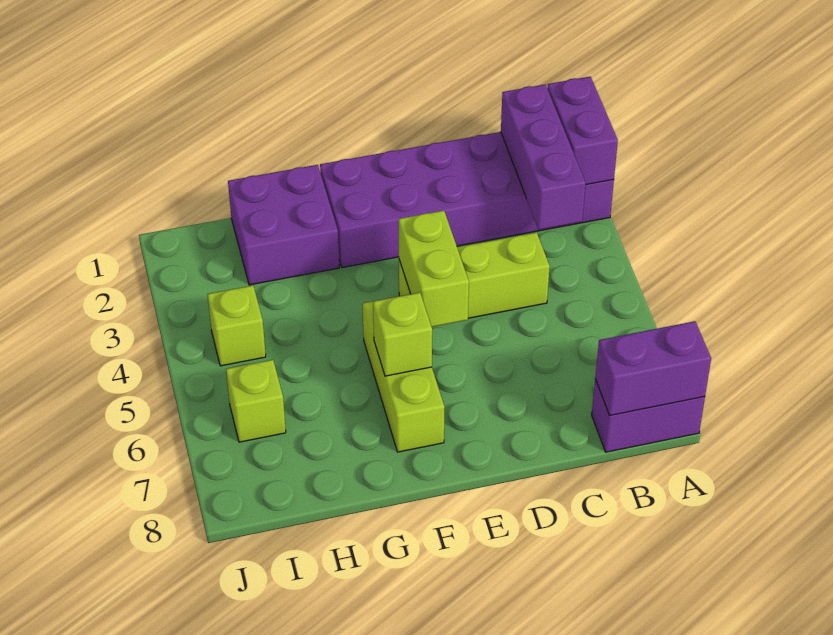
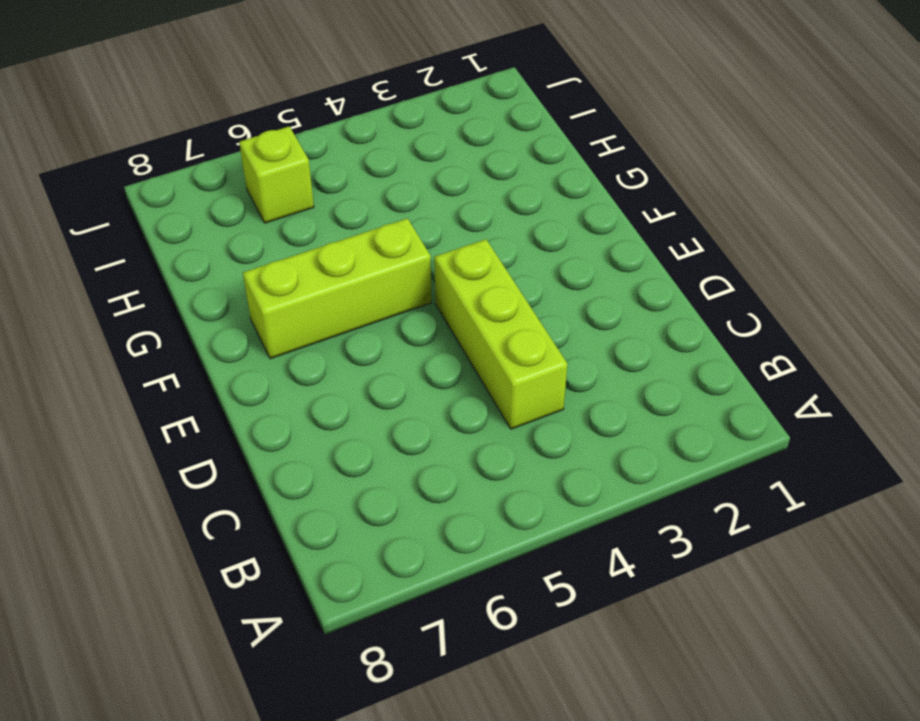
none -> purple 2x6 brick [320,132,614,268]
none -> purple 1x2 brick [592,379,705,452]
none -> purple 2x2 brick [228,165,339,285]

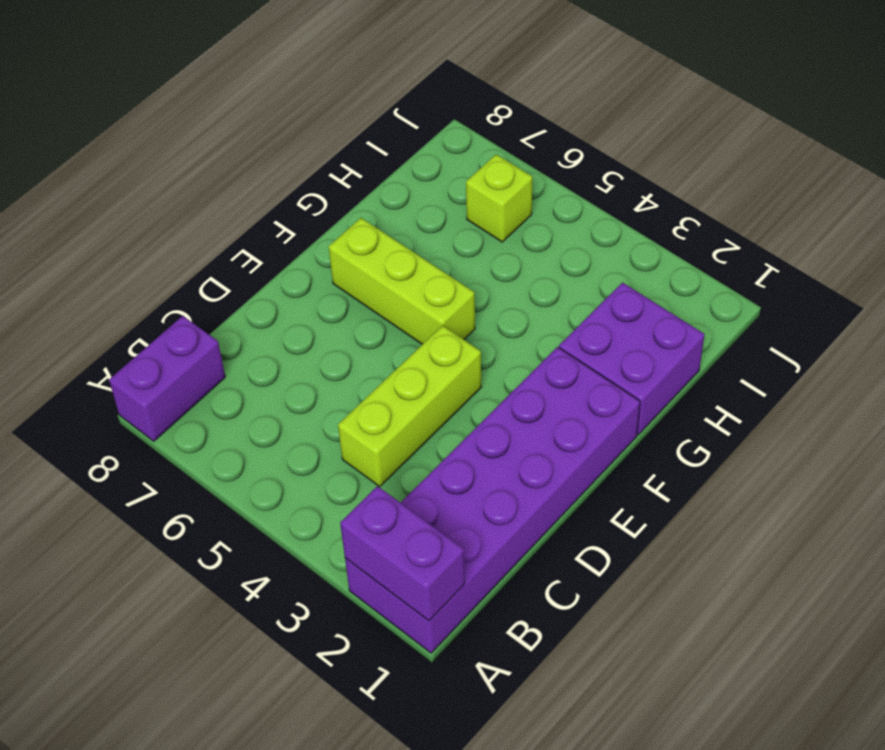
none -> lime 1x1 brick [207,285,266,366]
none -> purple 1x2 brick [595,321,711,415]
none -> purple 1x3 brick [501,85,586,230]

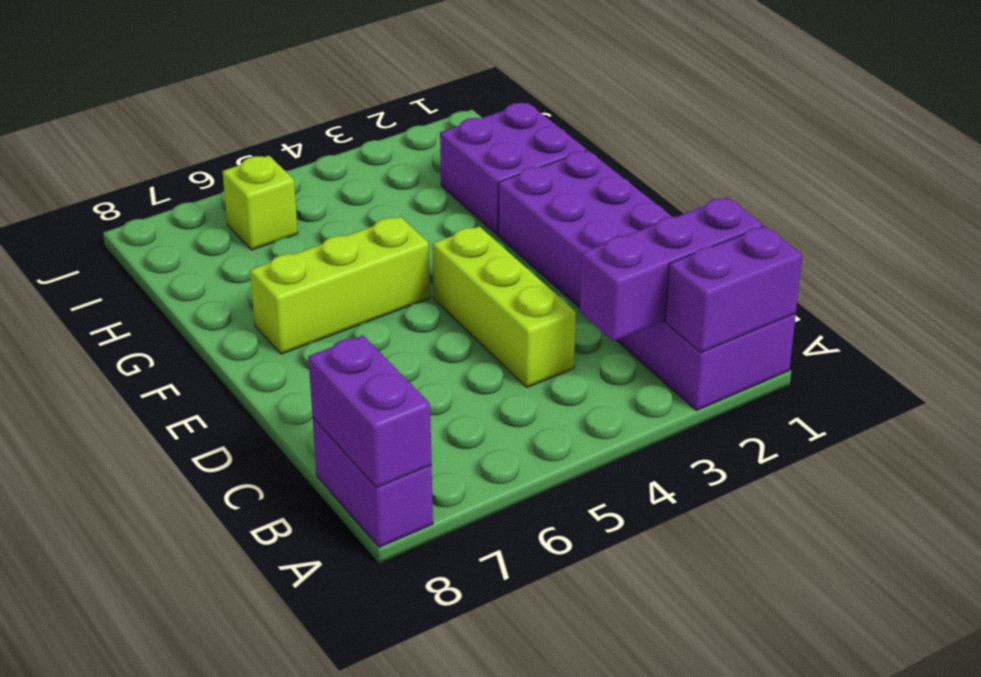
none -> lime 1x1 brick [207,285,266,366]
none -> lime 1x2 brick [398,211,469,327]
none -> lime 1x1 brick [373,293,432,376]

